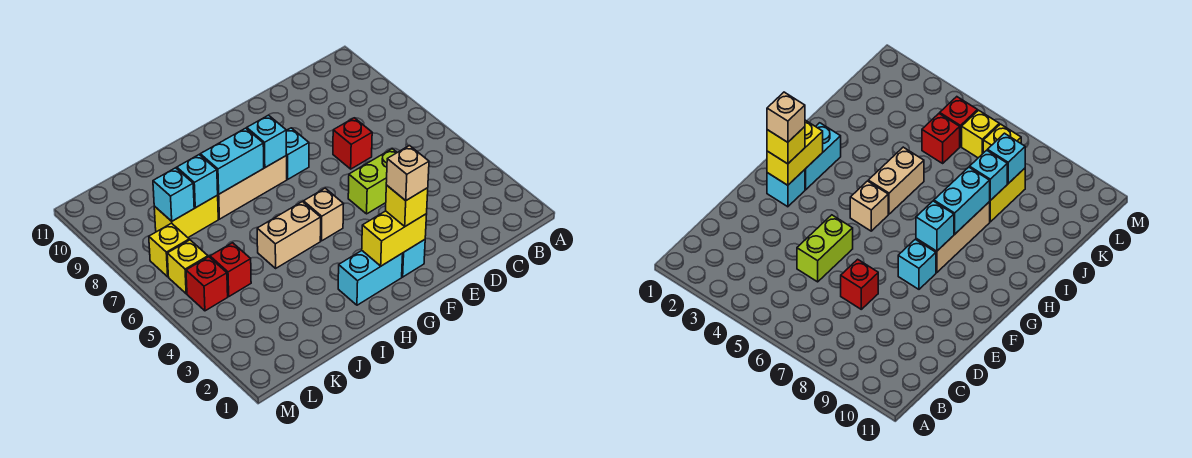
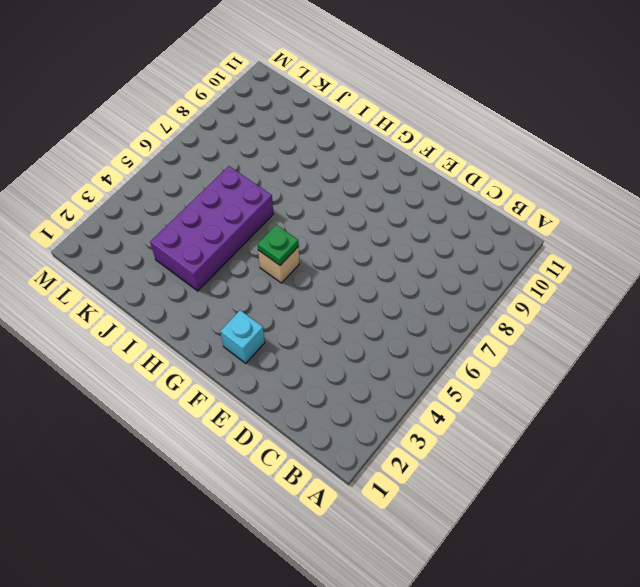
green 1x1 plate [257,225,299,265] -> none
purple 2x4 brick [150,166,273,291] -> tan 1x2 brick [257,202,321,268]
none -> lime 1x2 brick [348,149,397,214]
none -> red 1x1 brick [333,118,372,169]
none -> cyan 1x1 brick [286,128,309,179]

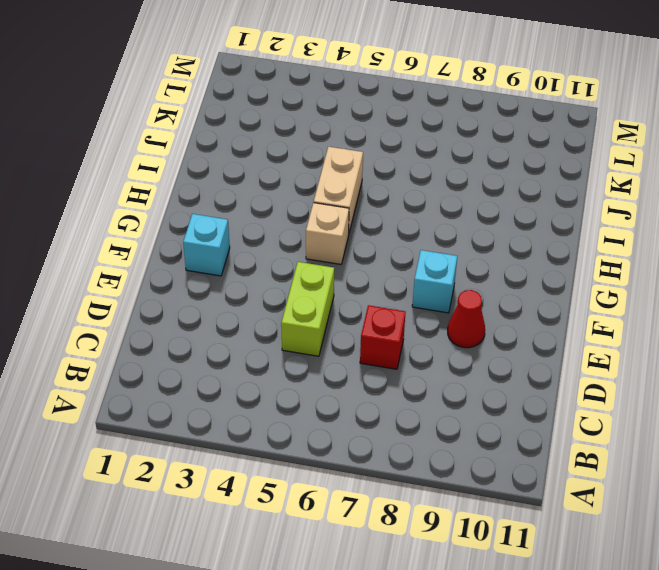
red 1x1 cone [448,290,485,348] -> none
none -> cyan 1x2 brick [338,251,403,305]
none -> tan 1x3 brick [218,156,287,219]
none -> yellow 1x2 brick [154,195,218,237]

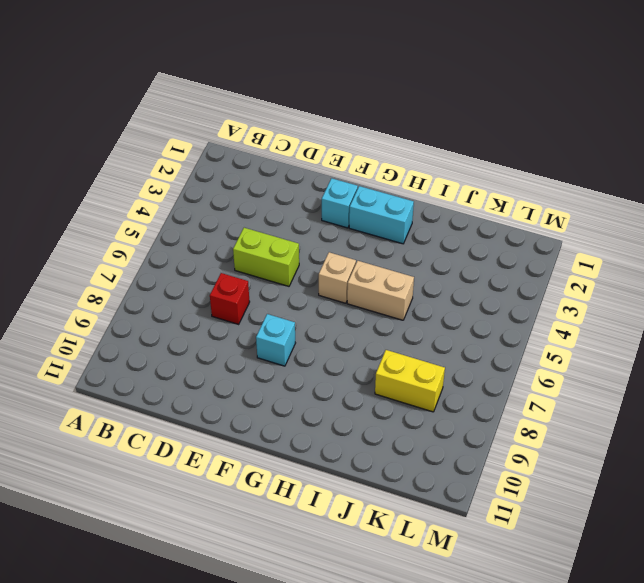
none -> tan 1x3 brick [218,156,287,219]
none -> red 1x1 brick [210,243,251,296]
none -> red 1x1 brick [186,257,228,311]

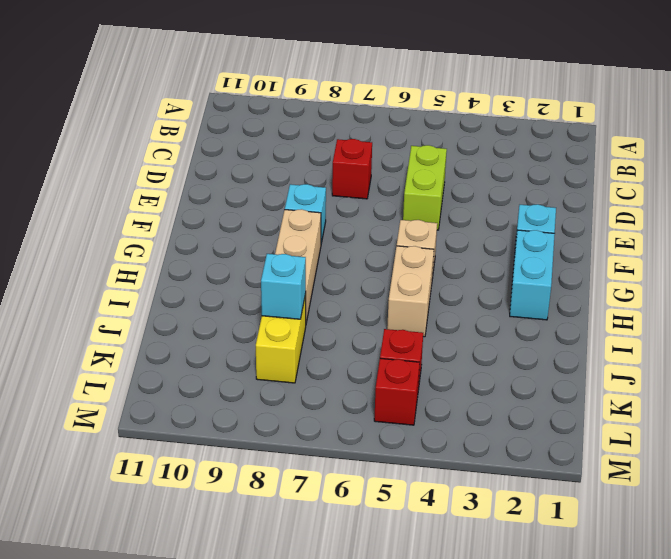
none -> yellow 1x1 brick [167,240,208,294]
none -> yellow 1x1 brick [149,223,189,277]
none -> yellow 1x2 brick [362,211,427,266]

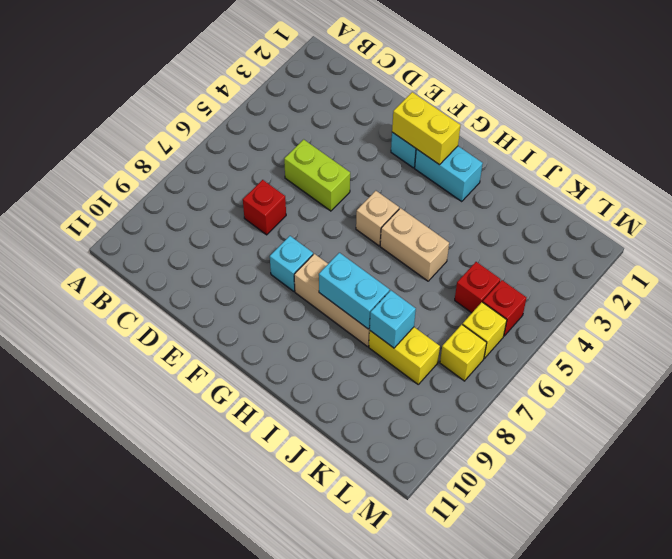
none -> cyan 1x1 brick [247,115,286,167]
none -> cyan 1x1 brick [153,168,194,221]
none -> yellow 1x1 brick [386,185,428,226]

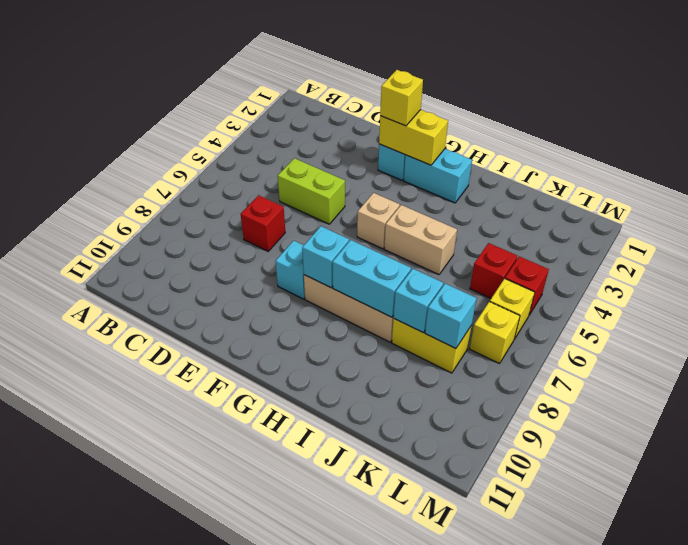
none -> tan 1x1 brick [386,146,429,201]

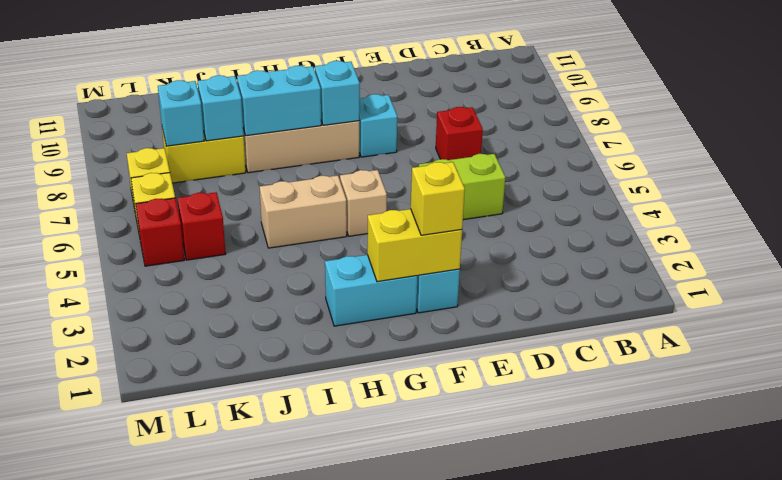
none -> tan 1x1 brick [386,146,429,201]

